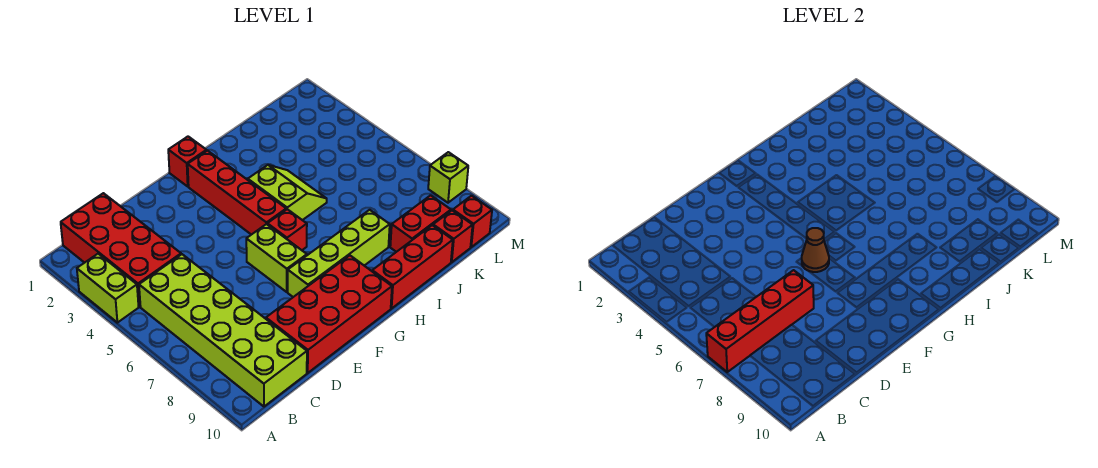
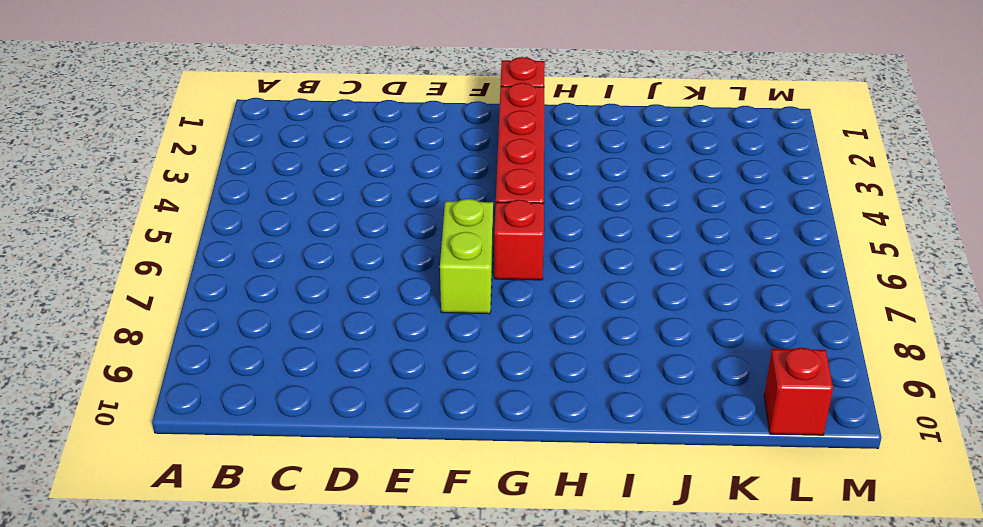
none -> lime 1x2 brick [77,254,139,323]
none -> red 2x4 brick [61,193,181,307]
none -> lime 2x6 brick [139,254,307,407]

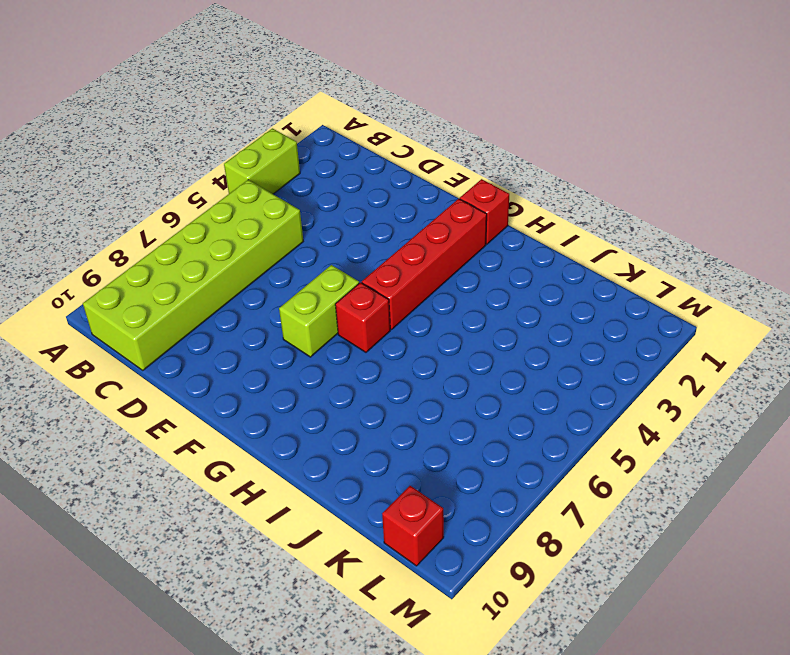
none -> red 2x4 brick [61,193,181,307]
none -> red 2x4 brick [266,255,392,373]
none -> lime 1x4 brick [288,210,390,297]

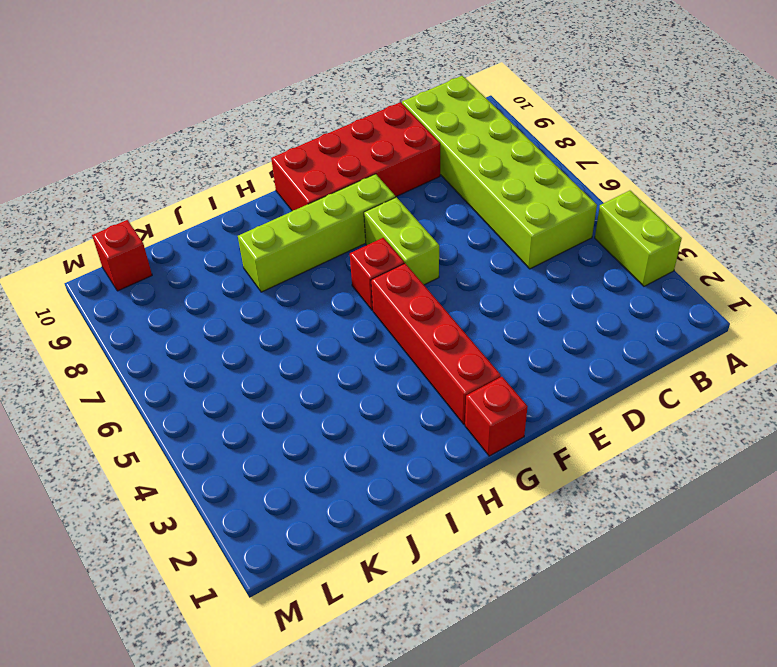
none -> red 2x4 brick [61,193,181,307]
none -> lime 2x2 slope [248,165,327,220]
none -> red 1x3 brick [372,225,453,308]

